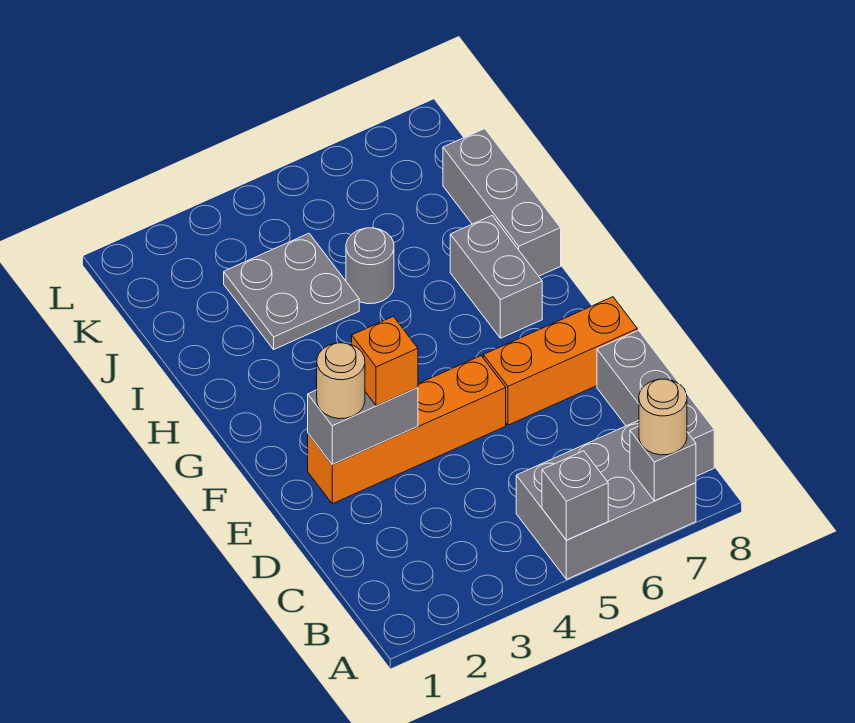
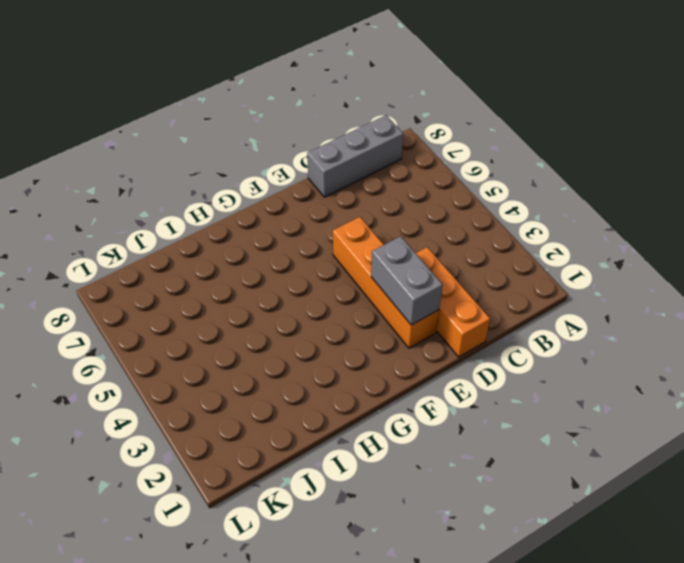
orange 1x3 brick [416,247,490,357] -> orange 1x3 brick moved to [483,297,637,425]
none -> grey 2x3 brick [516,420,696,579]
none -> grey 1x2 brick [450,216,542,338]
none -> grey 1x3 brick [443,129,561,276]

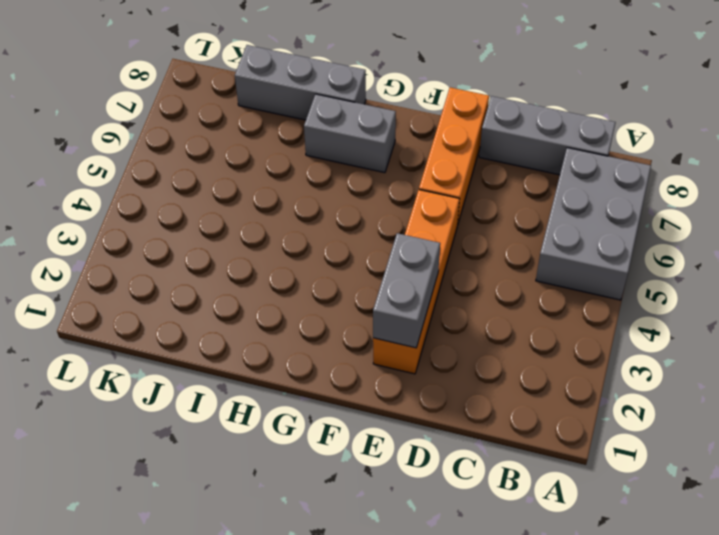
none -> grey 2x2 plate [224,233,359,349]
none -> grey 1x1 round brick [346,228,394,304]
none -> grey 1x1 brick [542,451,608,540]

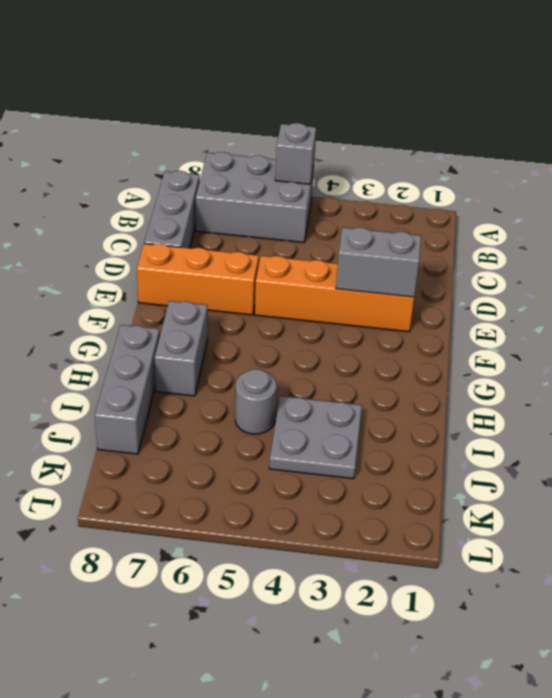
none -> grey 1x1 brick [630,426,696,501]
none -> tan 1x1 round brick [639,379,687,455]
none -> tan 1x1 round brick [317,343,365,419]

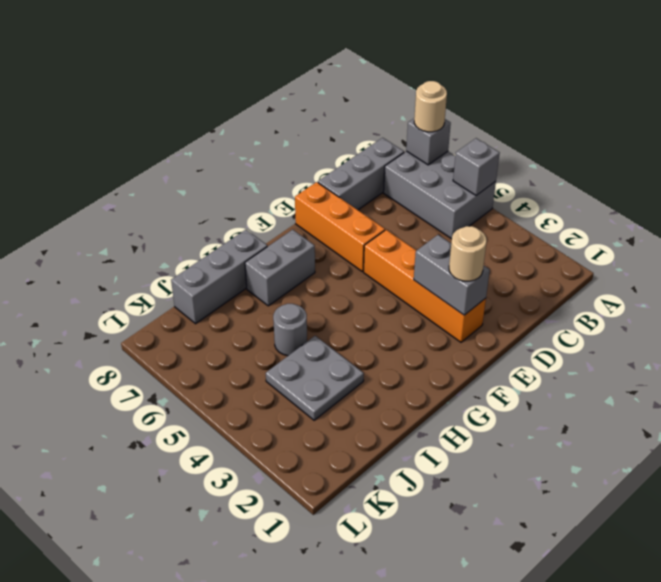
none -> orange 1x1 brick [352,316,418,406]

